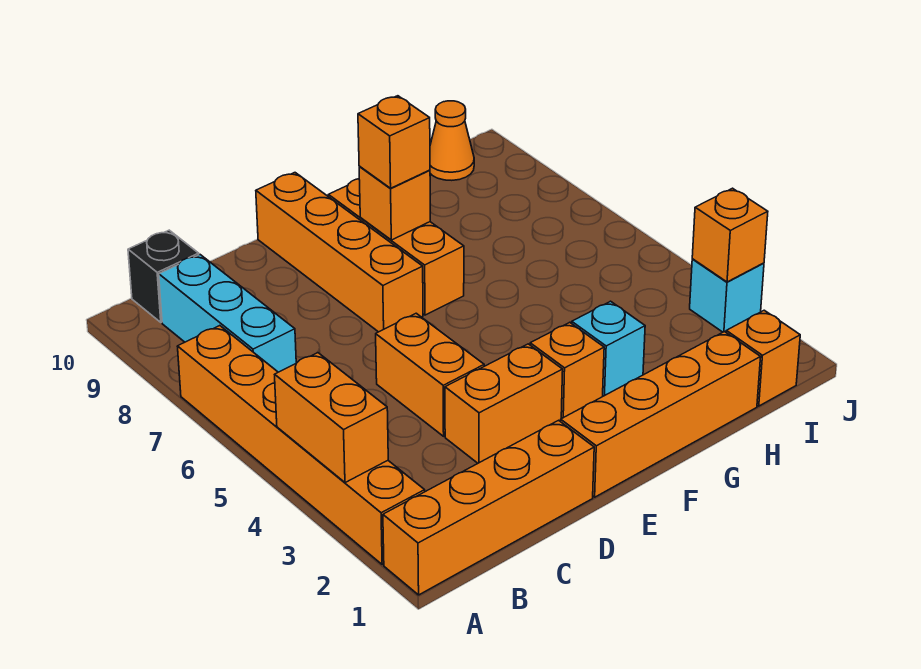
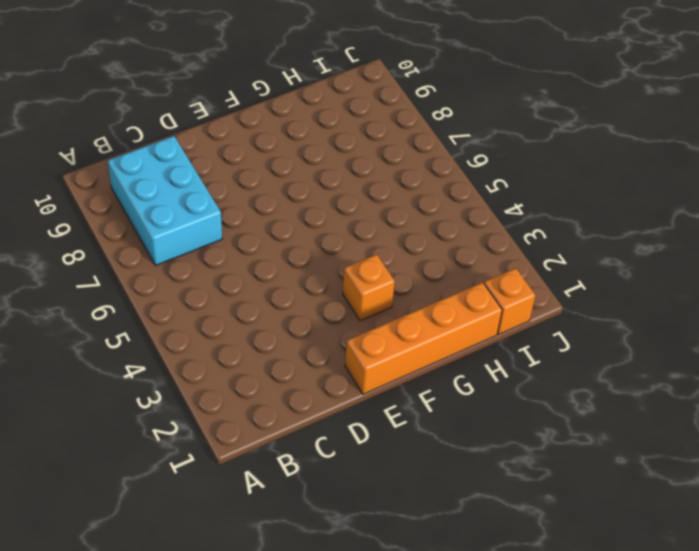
cyan 2x3 brick [108,136,222,265] -> cyan 1x3 brick [159,255,296,372]
none -> orange 1x4 brick [383,420,594,595]
none -> orange 1x6 brick [177,326,425,564]
none -> black 1x1 brick [128,230,199,322]

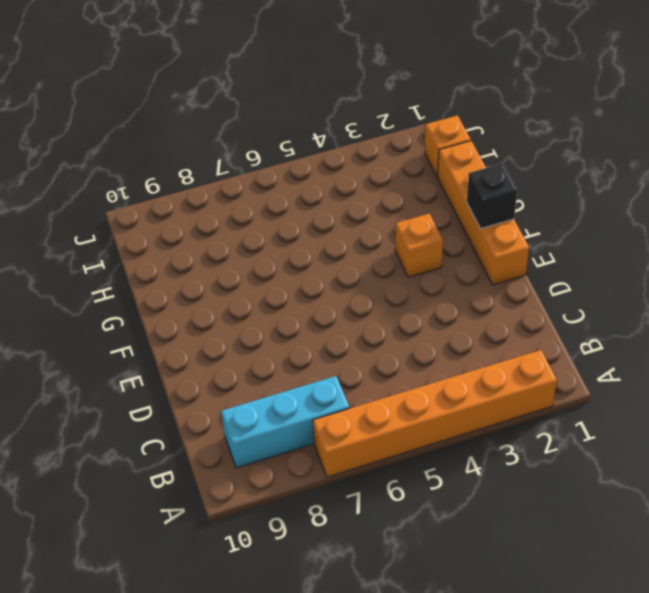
black 1x1 brick [467,163,517,229] -> black 1x1 brick moved to [128,230,199,322]
none -> orange 1x4 brick [383,420,594,595]
none -> orange 1x2 brick [445,344,563,463]
none -> orange 1x2 brick [376,313,484,436]

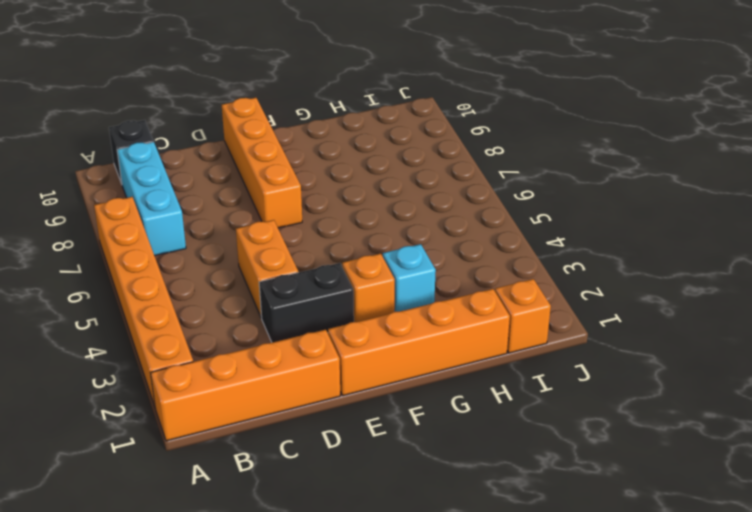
black 1x2 brick [259,263,354,343] -> orange 1x2 brick [445,344,563,463]
none -> orange 1x3 brick [328,179,464,315]
none -> orange 1x1 cone [430,101,474,180]
none -> cyan 1x1 brick [690,259,764,332]

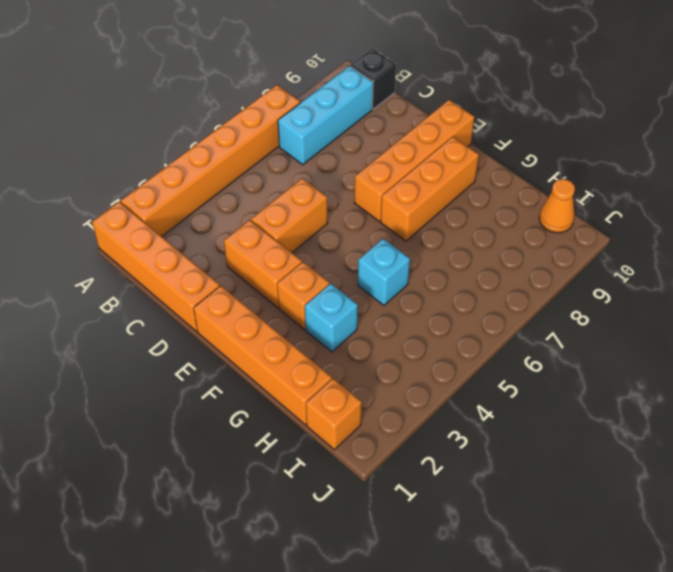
cyan 1x1 brick [358,239,410,305] -> cyan 1x1 brick moved to [690,259,764,332]
none -> orange 1x2 brick [275,353,388,483]
none -> orange 1x1 brick [359,167,430,240]
none -> orange 1x1 brick [692,188,768,282]

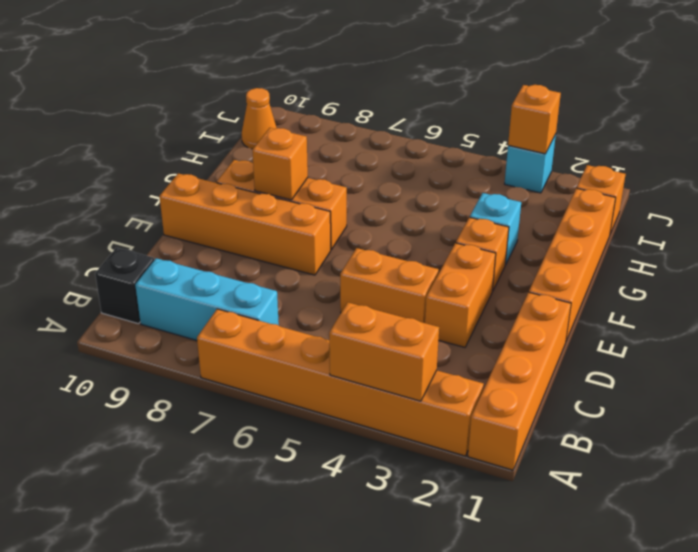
none -> orange 1x1 brick [358,96,430,188]

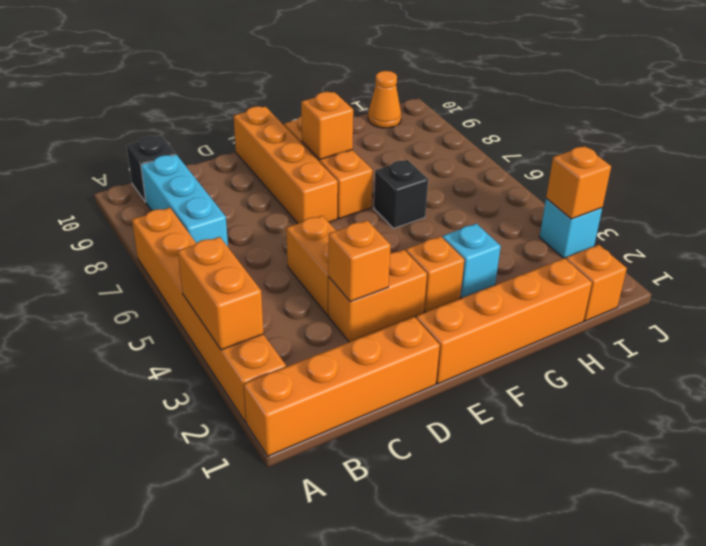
orange 1x1 brick [328,220,391,302] -> orange 1x1 brick moved to [358,96,430,188]
black 1x1 brick [374,160,428,228] -> none

